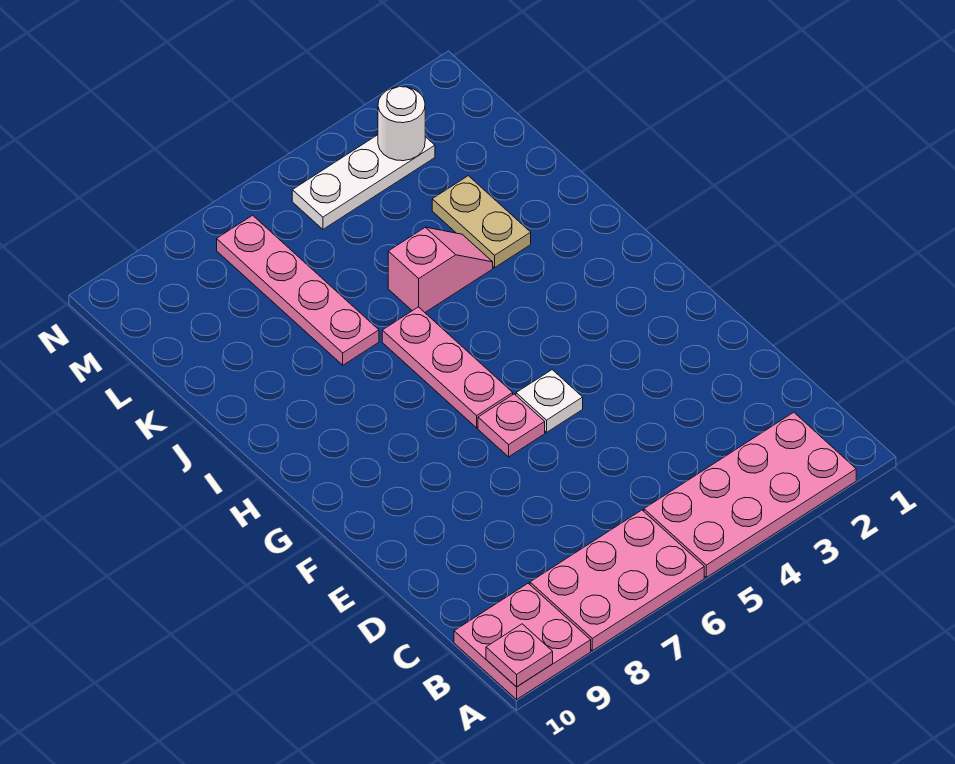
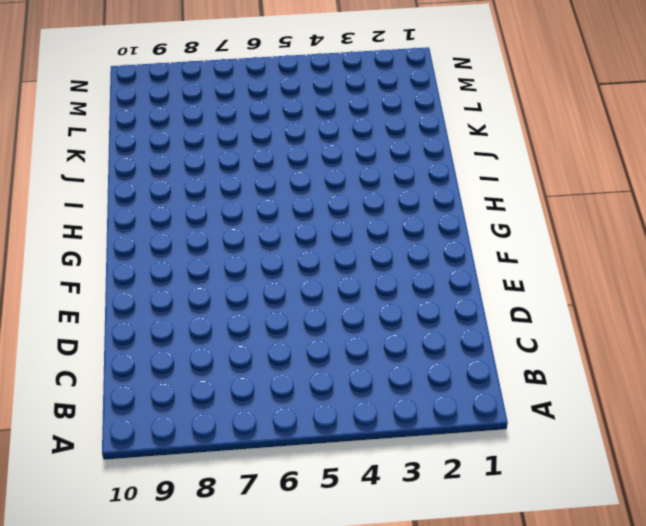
none -> pink 2x4 plate [644,412,856,577]
none -> pink 2x3 plate [530,510,704,651]
none -> pink 2x2 plate [454,583,591,699]

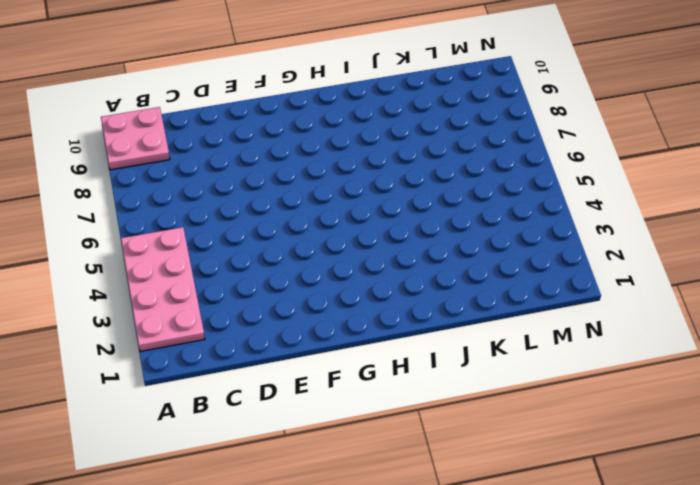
none -> pink 2x3 plate [530,510,704,651]
none -> white 1x1 plate [516,370,583,432]
none -> pink 1x1 plate [478,394,545,457]

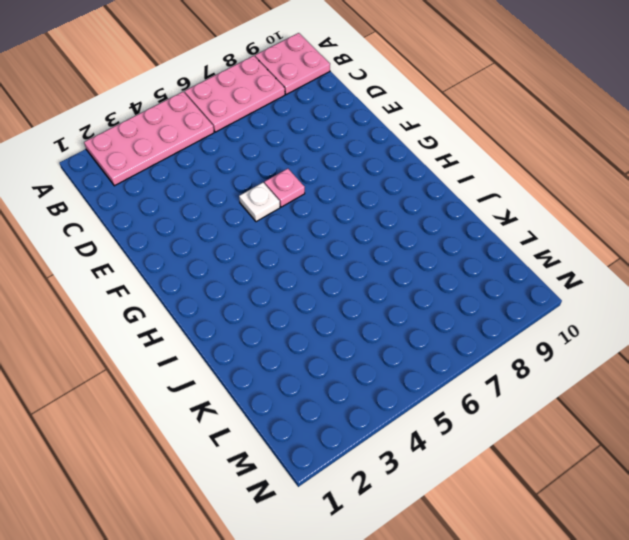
none -> pink 1x3 plate [382,307,513,428]
none -> tan 1x2 plate [432,176,531,267]
none -> pink 1x2 slope [388,227,493,312]

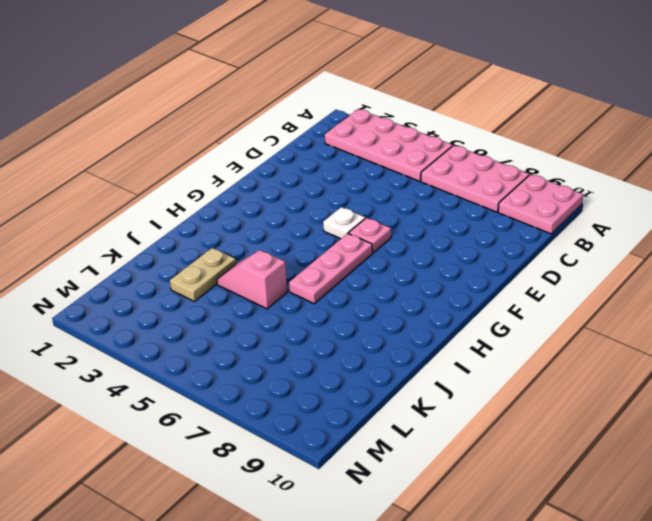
none -> pink 1x4 plate [217,215,379,365]
none -> white 1x3 plate [292,135,435,229]
none -> pink 1x1 plate [486,624,553,687]

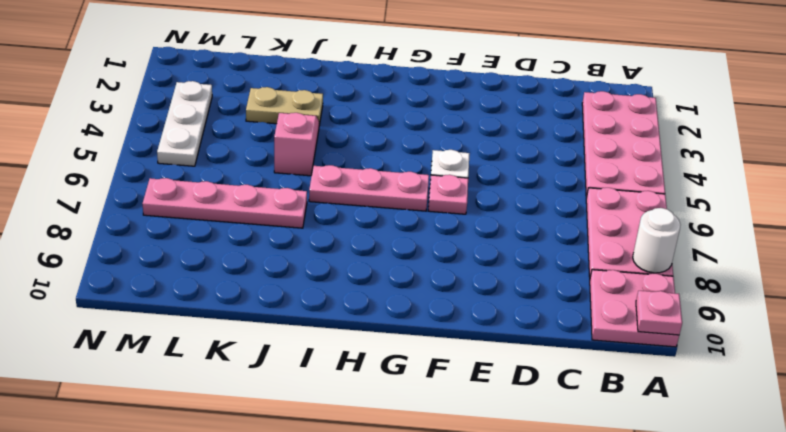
white 1x1 round brick [633,208,681,273] -> white 1x1 round brick moved to [378,87,425,161]

